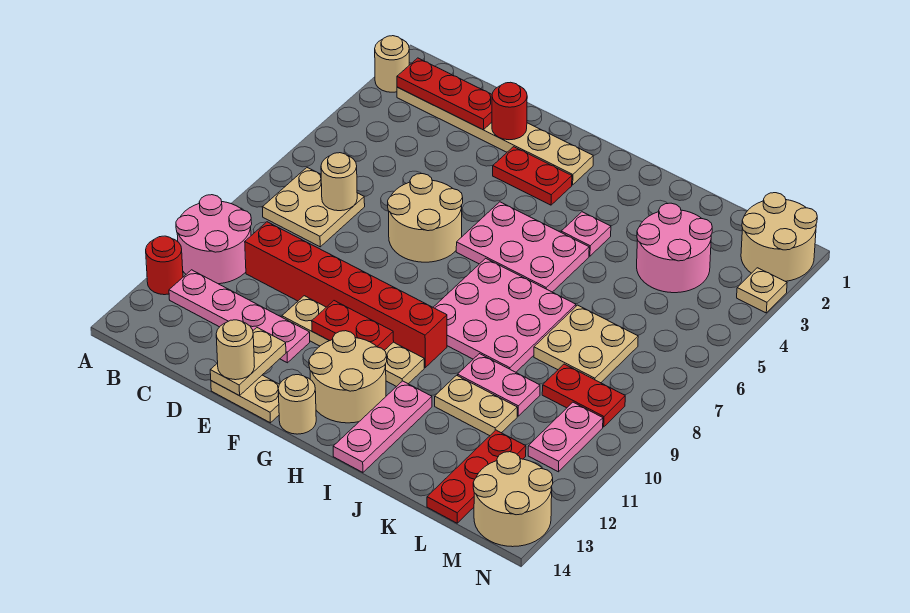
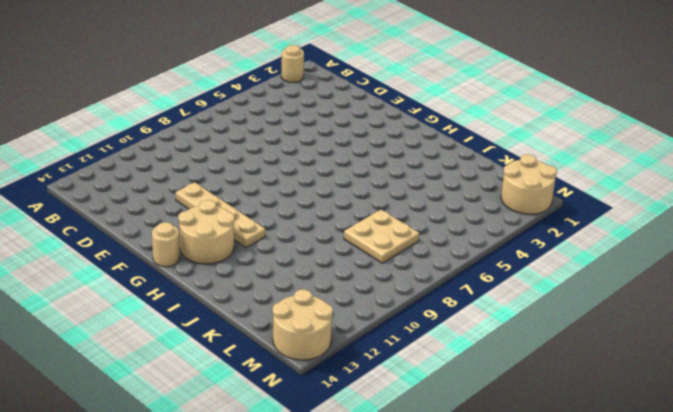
none -> pink 2x2 round brick [176,195,252,284]
none -> red 1x1 round brick [146,236,183,295]
none -> tan 1x6 plate [397,87,593,185]
none -> tan 2x2 plate [262,168,365,247]

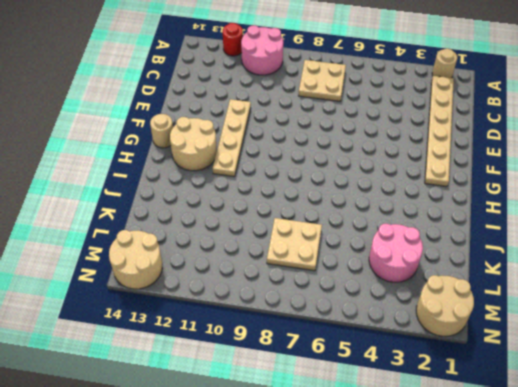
none -> pink 1x4 plate [169,270,310,363]
none -> red 1x6 brick [245,222,447,367]
none -> tan 2x2 round brick [388,174,463,262]
none -> tan 1x2 plate [211,375,279,423]

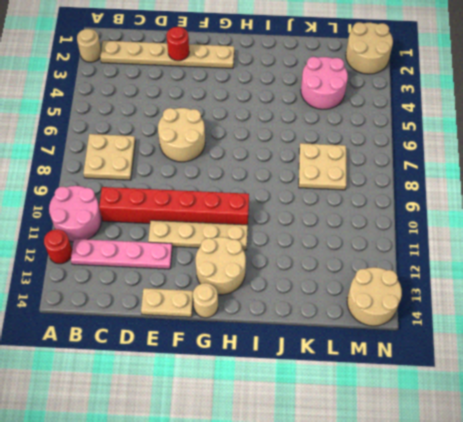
none -> red 1x2 plate [493,147,572,205]
none -> pink 2x3 plate [456,202,589,292]
none -> pink 3x3 plate [433,258,576,372]
none -> pink 1x1 plate [561,212,611,256]

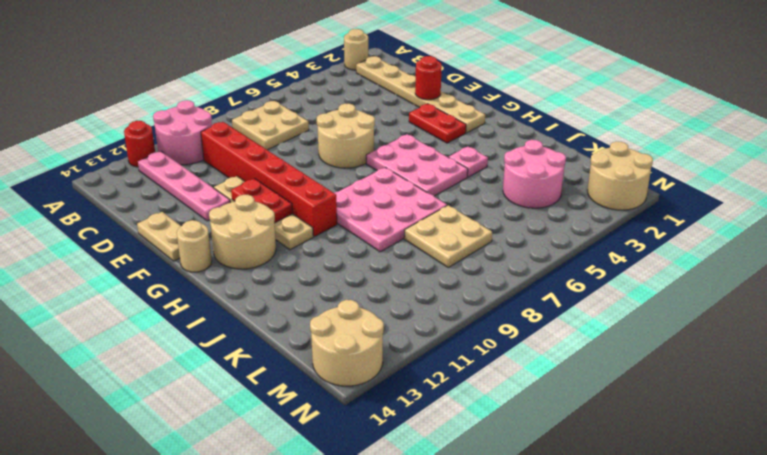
none -> pink 1x3 plate [333,381,432,472]
none -> pink 1x2 plate [458,354,540,416]
none -> tan 1x2 plate [435,375,517,436]
none -> red 1x2 plate [542,364,625,427]

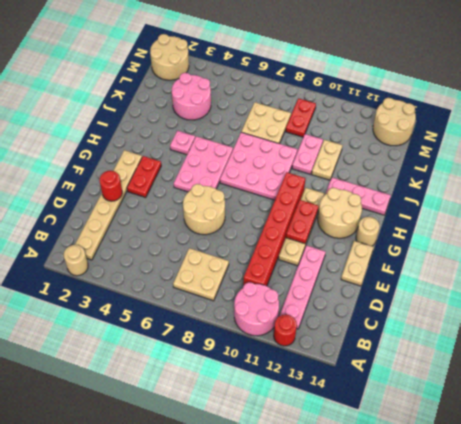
none -> red 1x3 plate [427,430,526,523]
none -> pink 1x2 plate [528,402,603,472]
none -> tan 1x1 plate [737,268,787,313]
none -> red 1x3 plate [397,58,492,130]

